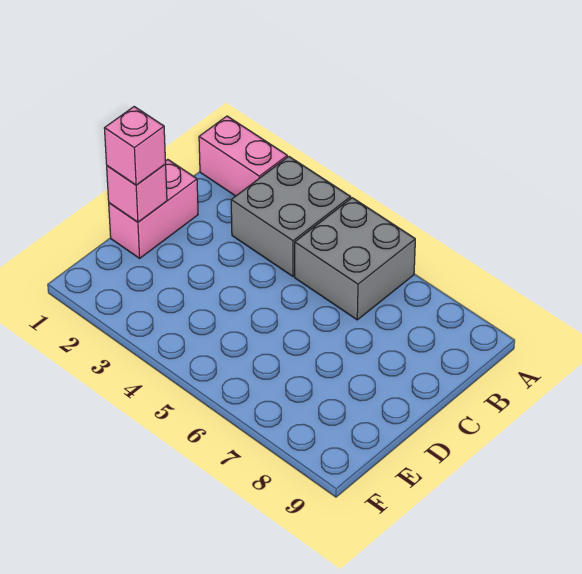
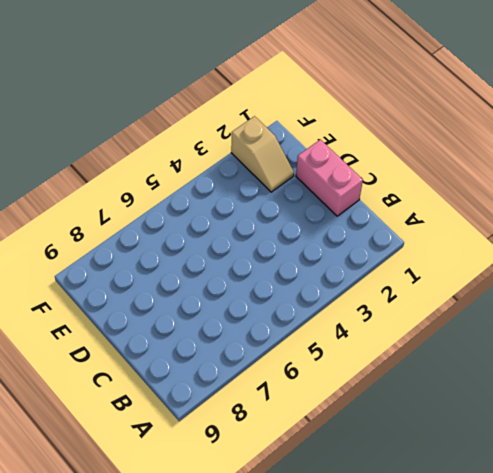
tan 1x2 slope [231,116,294,192] -> none
none -> pink 1x2 brick [199,116,287,196]
none -> grey 2x2 brick [231,157,351,276]

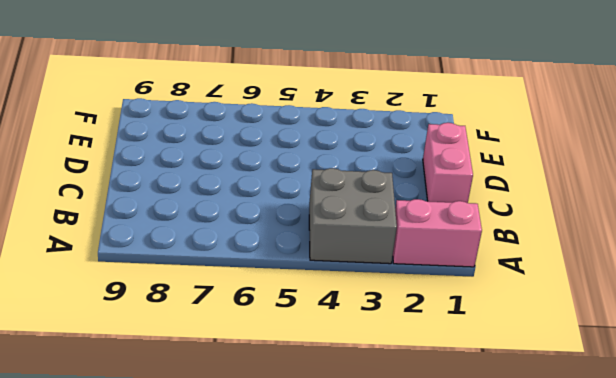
none -> grey 2x2 brick [295,198,415,320]
none -> pink 1x1 brick [107,164,167,222]

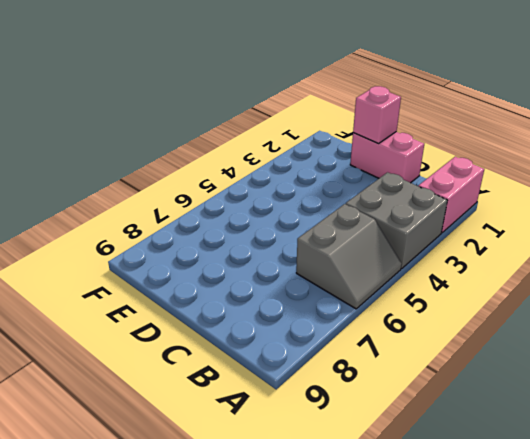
grey 2x2 slope [296,204,402,309] -> grey 2x2 brick [295,198,415,320]
none -> pink 1x1 brick [104,107,166,185]

